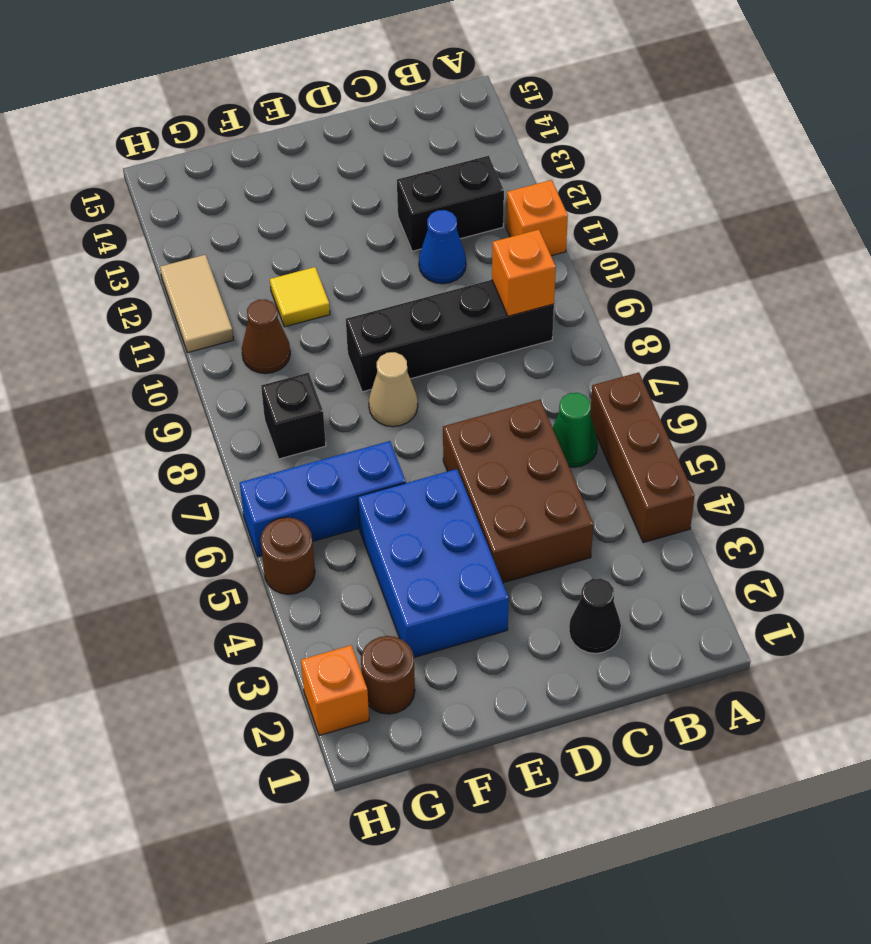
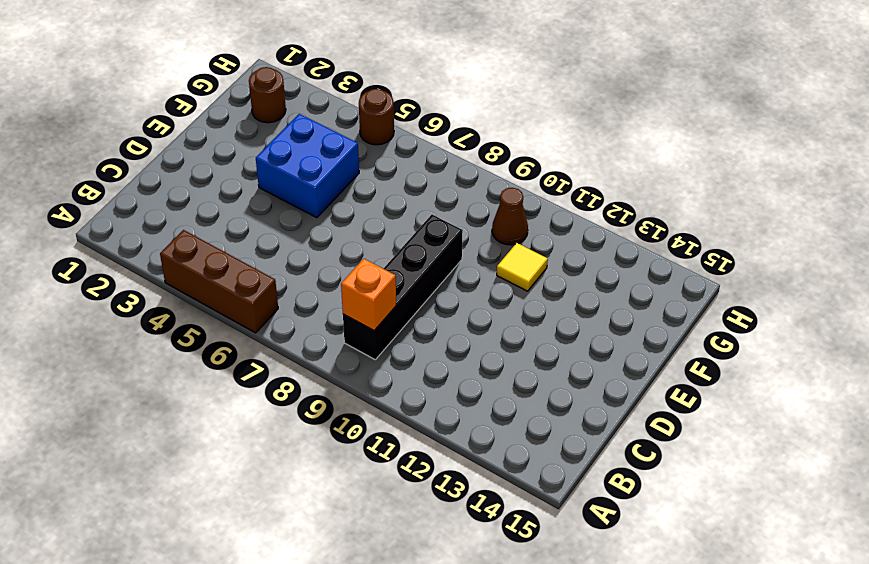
blue 2x2 brick [256,114,359,218] -> blue 2x3 brick [358,469,509,657]
none -> orange 1x1 brick [506,180,568,256]
none -> green 1x1 cone [552,393,598,467]
none -> black 1x2 brick [397,156,504,251]

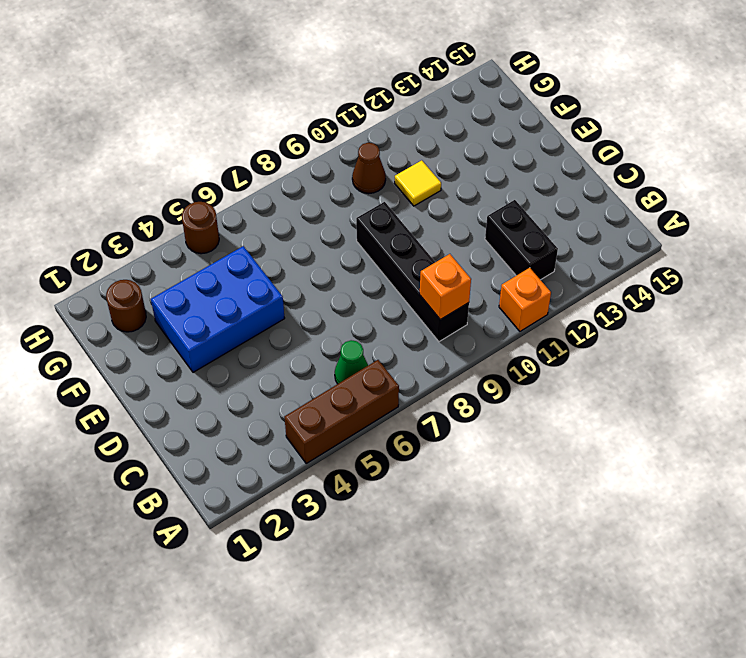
none -> black 1x1 cone [569,578,621,654]
none -> brown 2x3 brick [443,400,593,583]
none -> blue 1x1 cone [419,210,466,284]

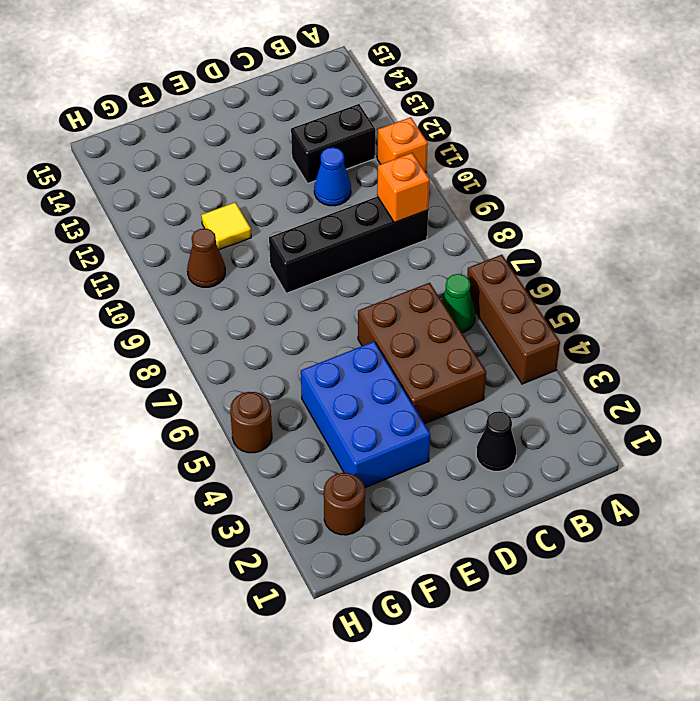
none -> tan 1x1 cone [369,352,418,427]
none -> blue 1x3 brick [240,441,406,557]
none -> black 1x1 brick [261,373,326,459]

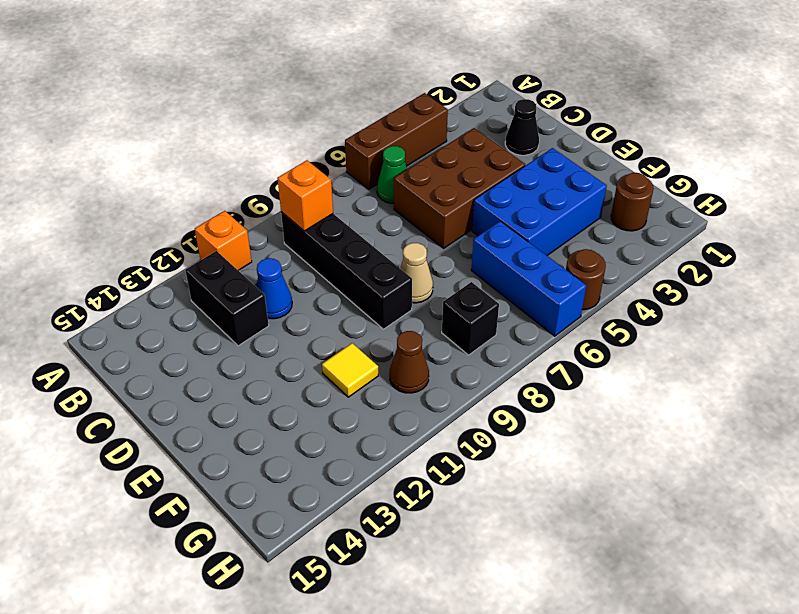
none -> orange 1x1 brick [301,645,369,735]
none -> tan 1x2 tile [160,255,234,353]

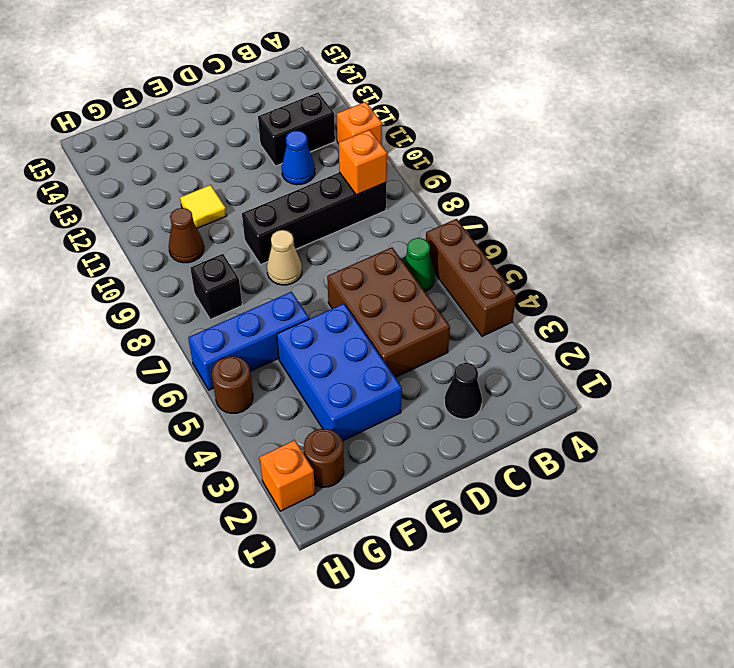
none -> tan 1x2 tile [160,255,234,353]

